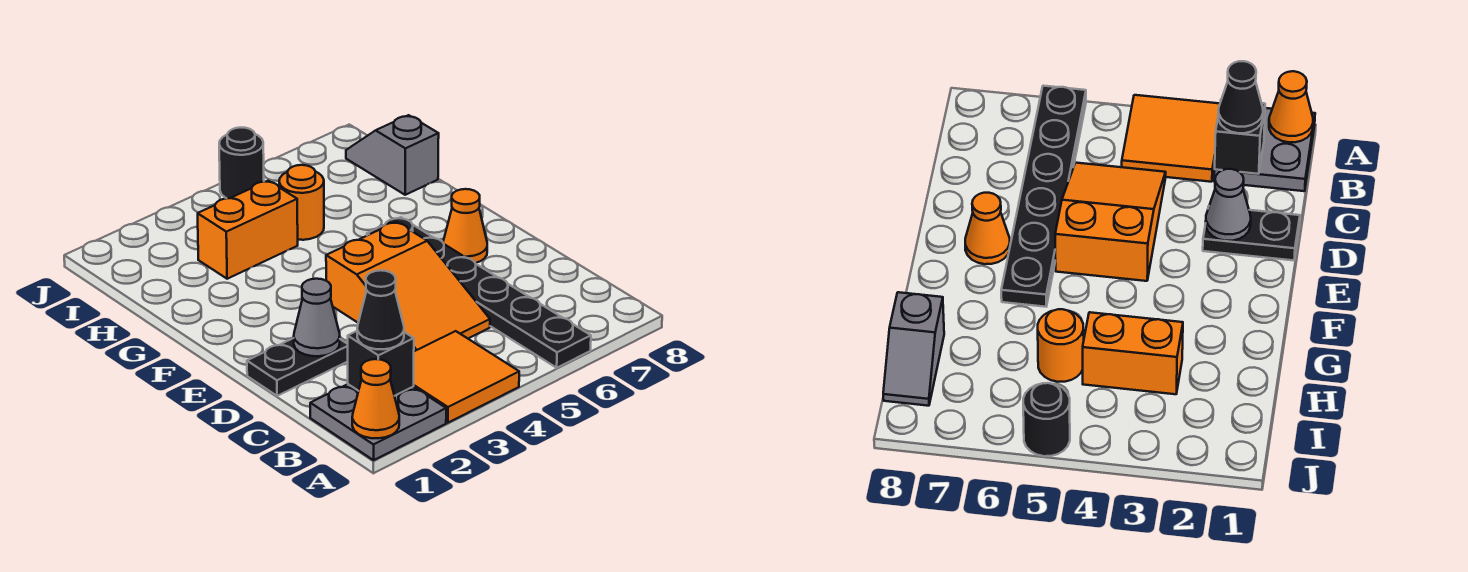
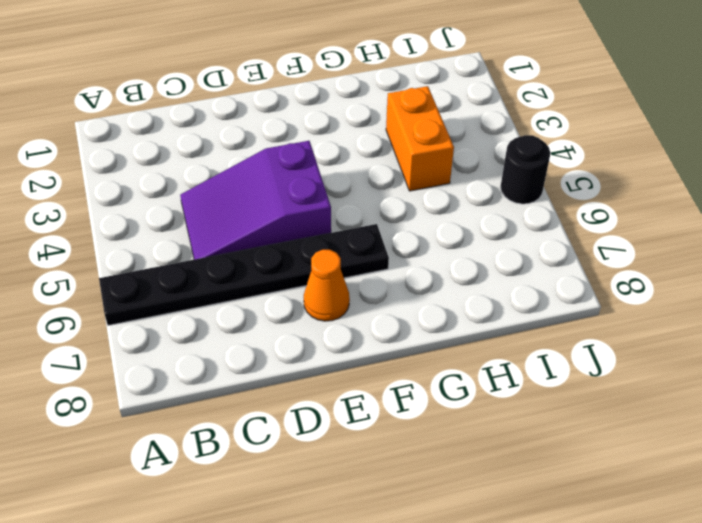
purple 2x3 slope [180,141,331,259] -> orange 2x3 slope [326,222,490,351]
none -> grey 2x2 plate [310,384,446,460]
none -> orange 2x2 tile [413,331,519,423]
none -> black 1x2 plate [247,338,348,396]

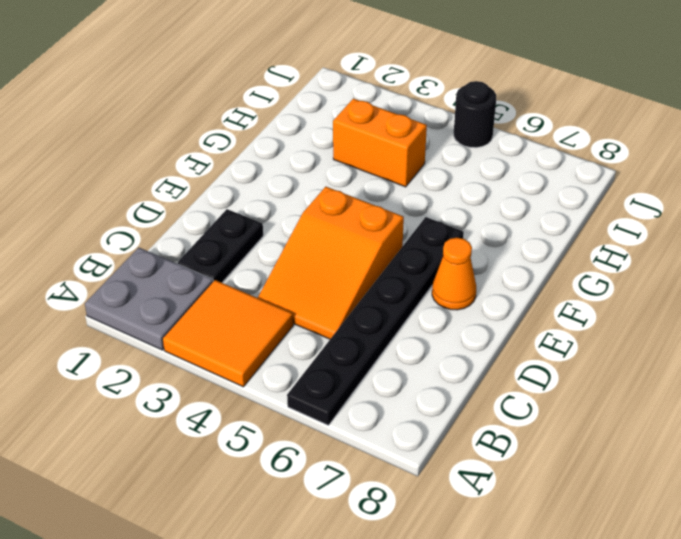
black 1x2 plate [178,209,263,283] -> black 1x2 plate turned to [247,338,348,396]
none -> orange 1x1 round brick [279,165,324,240]
none -> grey 1x2 slope [346,115,439,195]
none -> orange 1x1 cone [352,359,399,438]

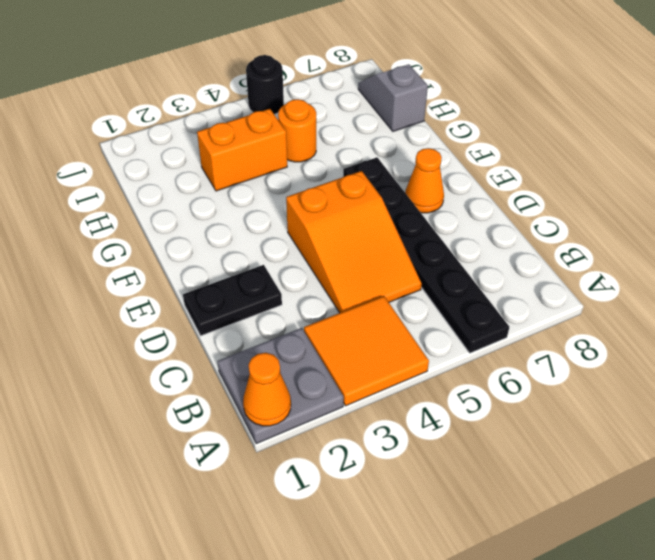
none -> black 1x1 brick [348,331,414,396]
none -> grey 1x1 cone [294,279,340,356]
none -> black 1x1 cone [357,270,404,349]

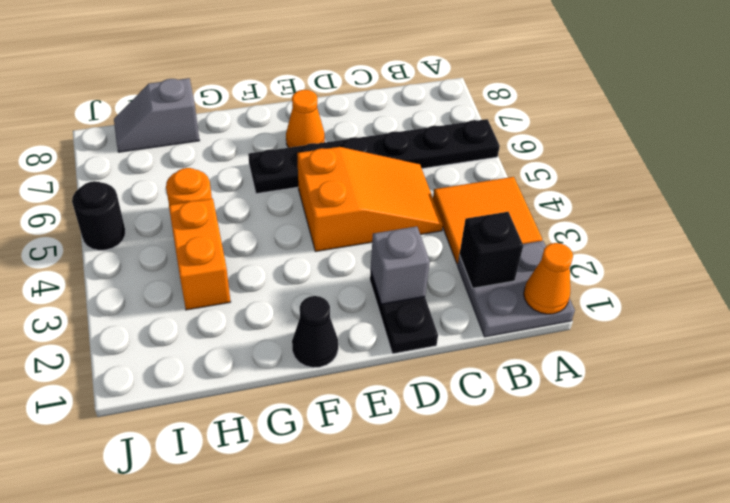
grey 1x1 brick [371,226,430,304] -> grey 1x1 cone [294,279,340,356]
black 1x1 cone [292,296,338,368] -> black 1x1 cone moved to [357,270,404,349]

